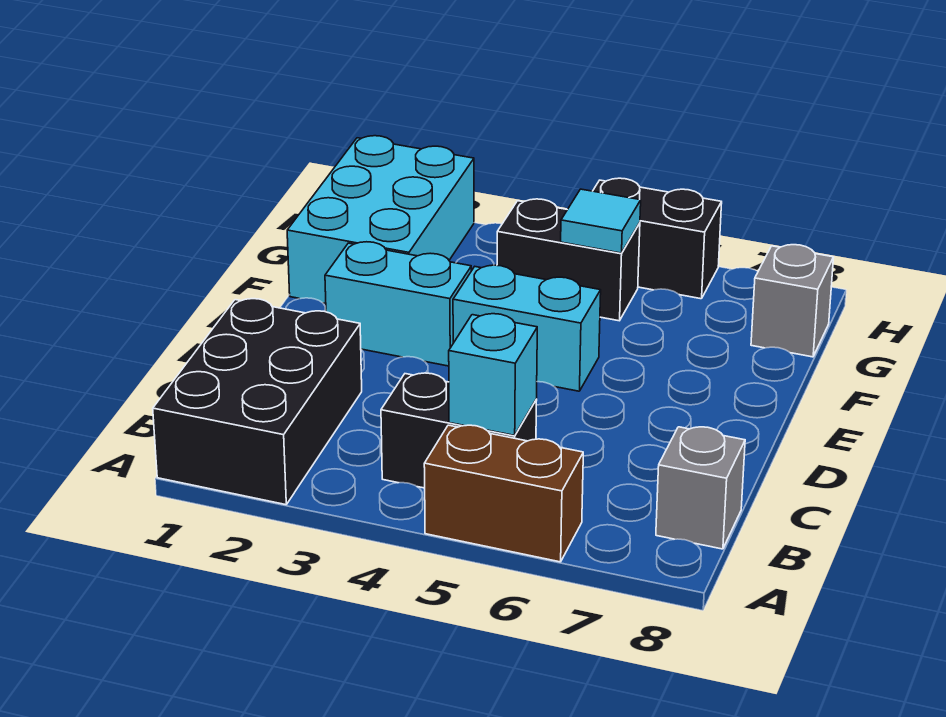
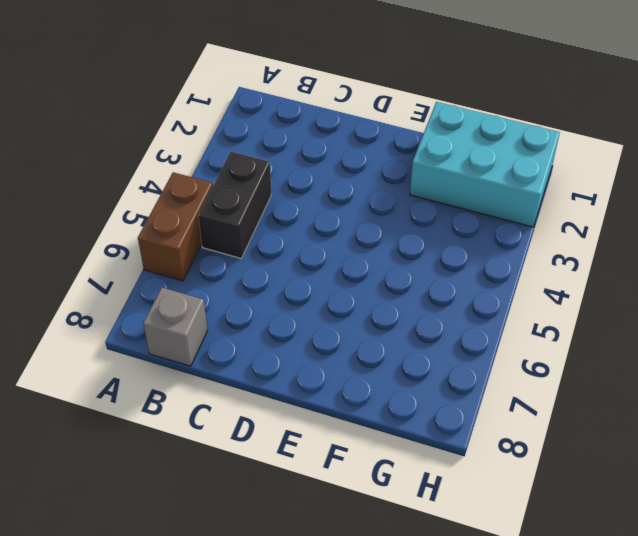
none -> black 2x3 brick [153,299,362,505]
none -> cyan 1x2 brick [325,242,471,366]
none -> cyan 1x2 brick [453,265,601,391]

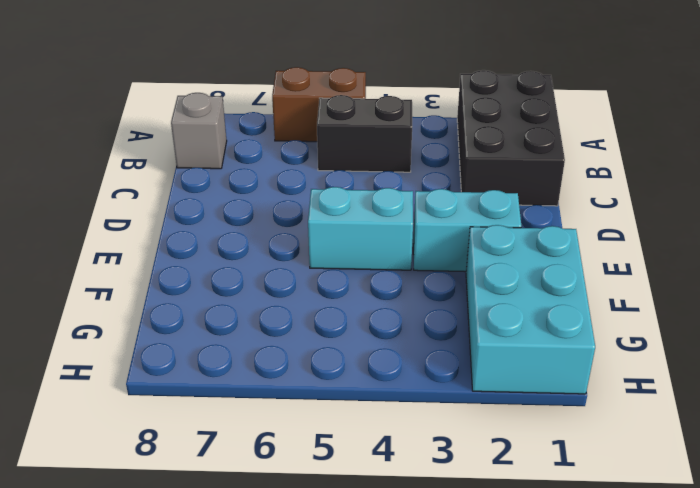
none -> black 1x2 brick [497,199,640,321]
none -> grey 1x1 brick [751,245,833,357]
none -> black 1x2 brick [593,178,722,299]

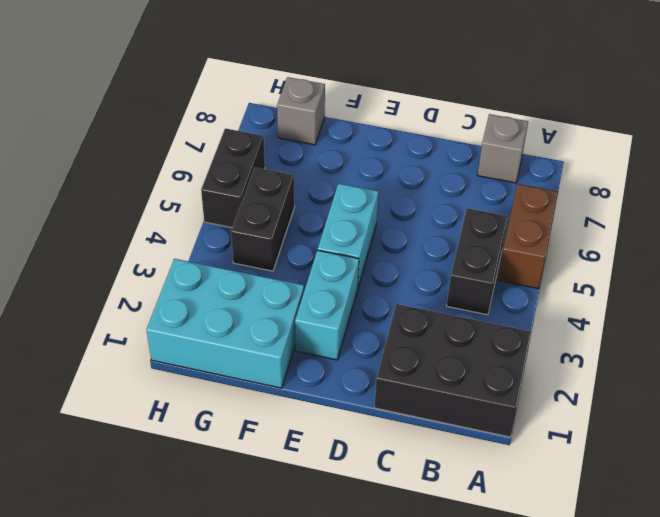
none -> cyan 1x1 brick [449,314,537,435]
none -> cyan 1x1 tile [561,189,641,253]

